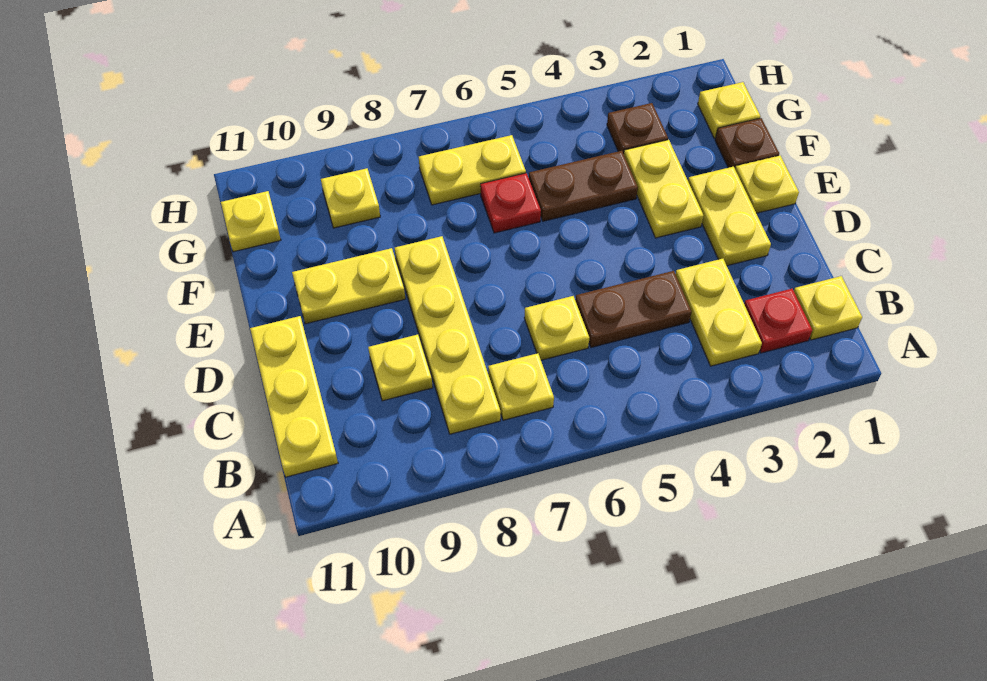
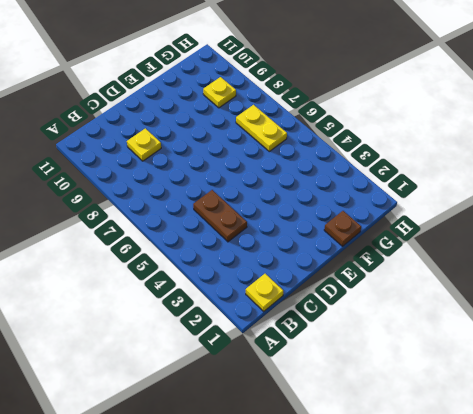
none -> red 1x1 plate [744,289,812,353]
none -> yellow 1x2 plate [676,259,762,366]
none -> yellow 1x1 plate [488,353,554,420]

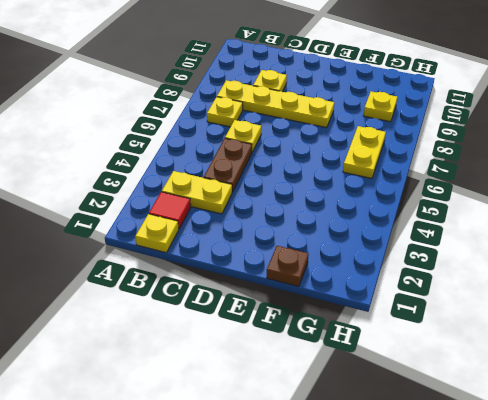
red 1x1 tile [149,192,191,228] -> red 1x1 plate [744,289,812,353]
none -> yellow 1x3 plate [250,316,338,477]
none -> yellow 1x2 plate [688,167,771,266]
none -> yellow 1x1 plate [735,156,799,213]

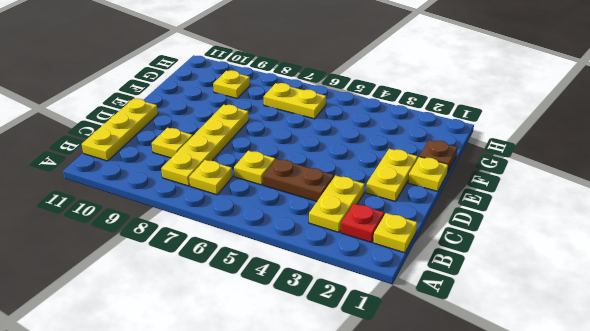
none -> yellow 1x2 plate [624,140,704,238]
none -> yellow 1x2 plate [292,248,405,324]
none -> brown 1x2 plate [529,151,638,221]

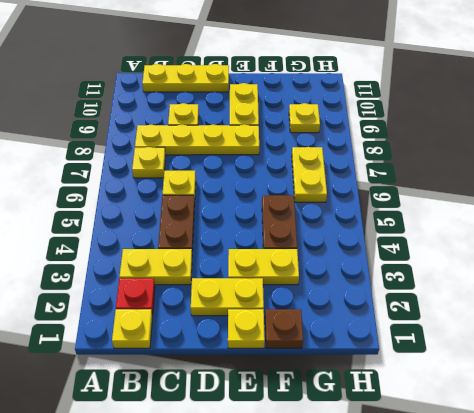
none -> red 1x1 plate [480,173,541,233]
none -> yellow 1x1 plate [698,82,760,138]
none -> brown 1x1 plate [607,103,668,154]

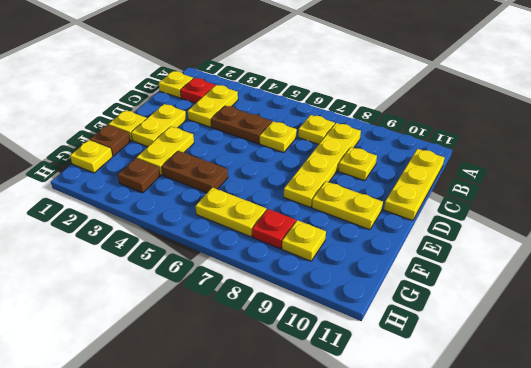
red 1x1 plate [252,209,296,249] -> red 1x1 plate moved to [480,173,541,233]
none -> yellow 1x1 plate [221,191,281,252]

